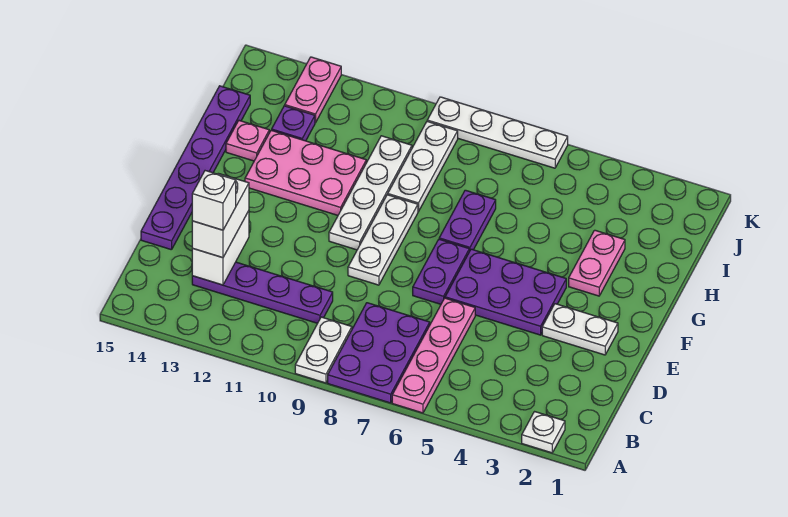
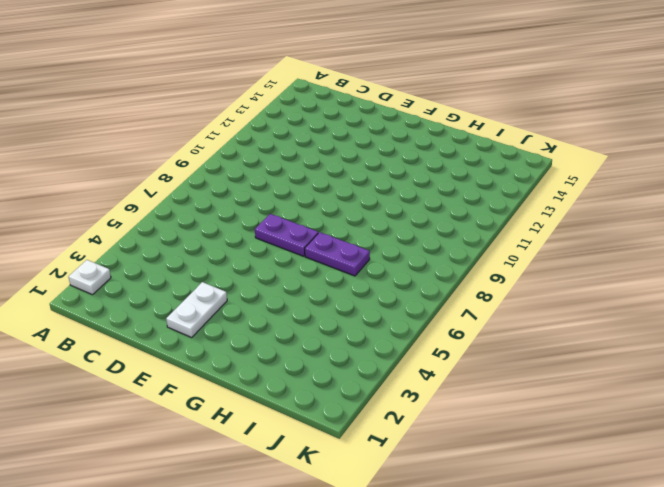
none -> pink 1x4 plate [392,298,475,413]
none -> purple 2x3 plate [328,303,430,403]
none -> white 1x2 plate [295,317,352,383]

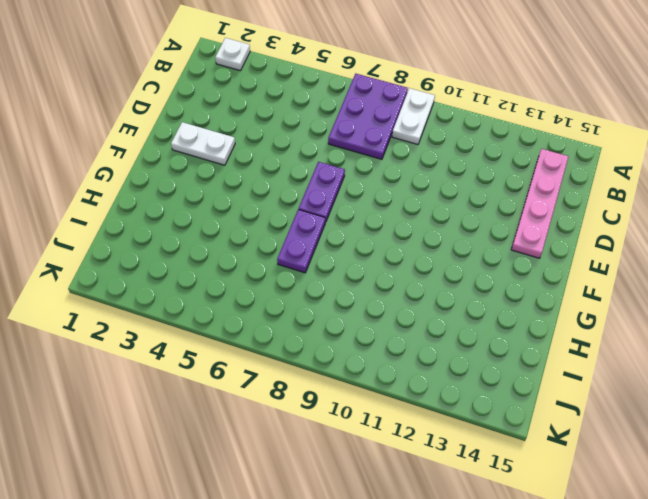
pink 1x4 plate [511,149,569,258] -> pink 1x4 plate moved to [392,298,475,413]
none -> purple 1x4 plate [192,262,333,323]
none -> purple 1x6 plate [141,86,250,250]
none -> purple 2x3 plate [445,249,566,335]

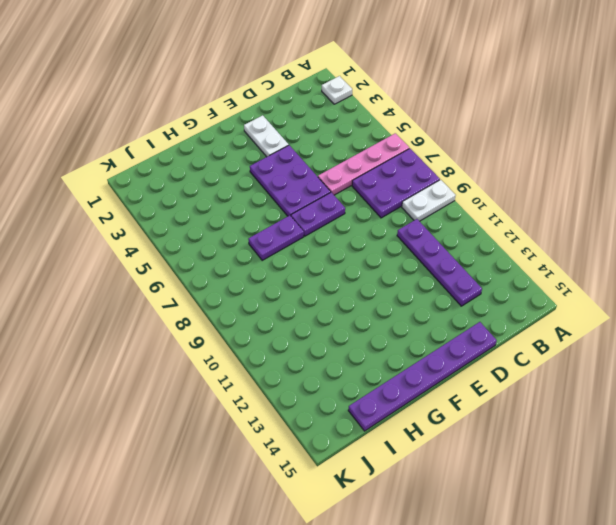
none -> white 1x3 plate [348,195,418,285]
none -> white 1x4 plate [329,136,412,250]
none -> pink 1x2 plate [569,230,625,296]

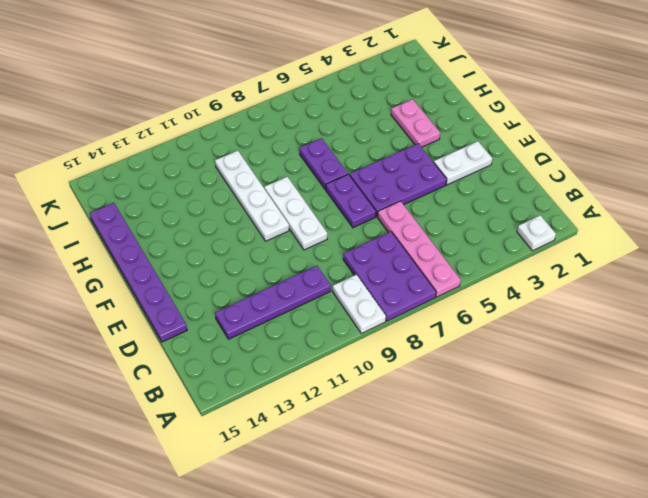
none -> pink 2x3 plate [245,130,366,215]
none -> white 1x3 plate [388,122,458,212]
none -> pink 1x1 plate [226,121,269,161]

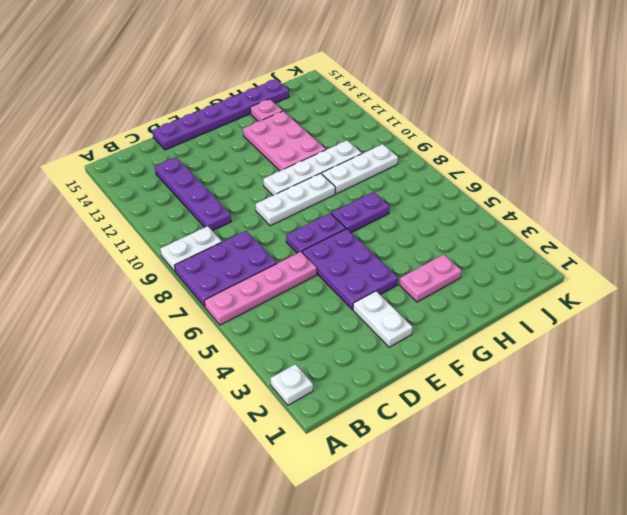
none -> purple 1x1 plate [272,106,315,141]
none -> pink 1x2 plate [285,57,341,123]
none -> white 1x4 plate [427,97,568,168]

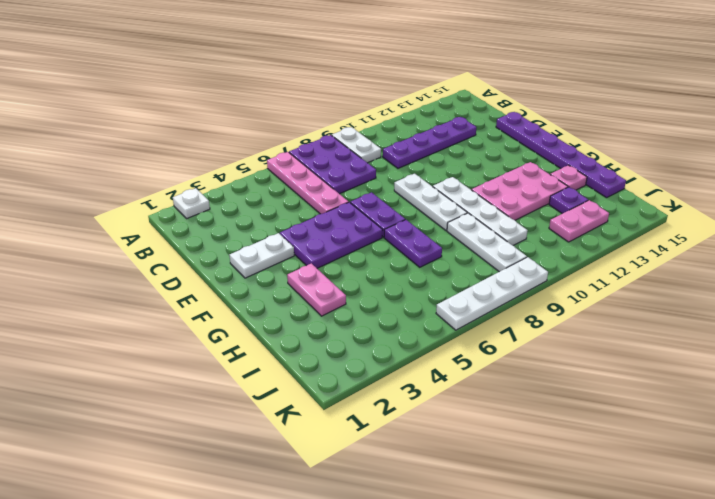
pink 1x2 plate [549,200,609,242] -> pink 1x2 plate turned to [285,57,341,123]
none -> white 1x2 brick [192,211,249,285]
none -> white 1x2 brick [192,173,249,258]
none -> white 1x1 brick [192,171,236,230]

